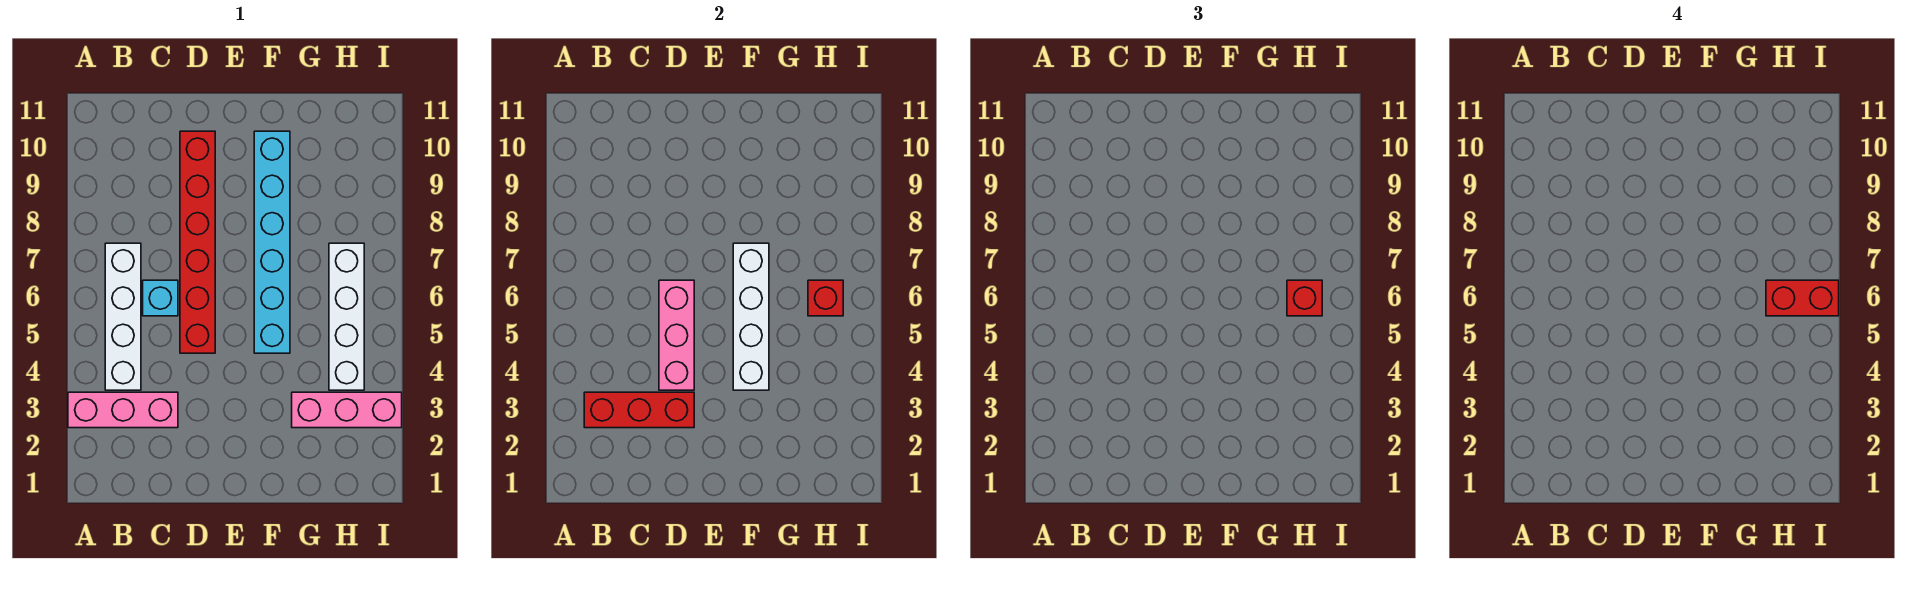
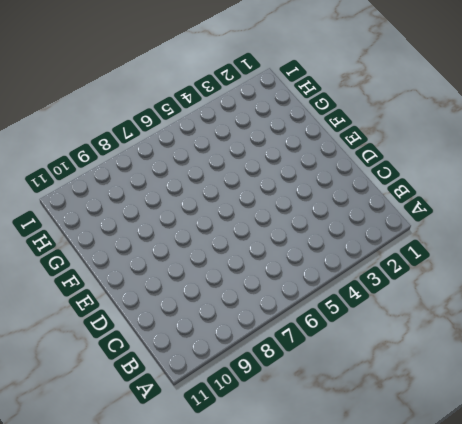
none -> pink 1x3 brick [68,392,178,428]
none -> white 1x4 brick [105,243,141,390]
none -> cyan 1x1 brick [143,280,178,316]

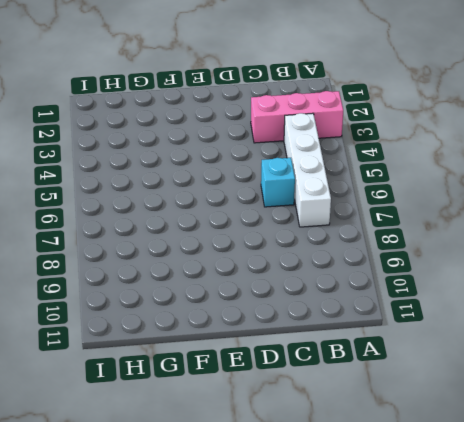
none -> red 1x6 brick [180,131,215,353]
none -> cyan 1x6 brick [254,131,290,353]
none -> pink 1x3 brick [292,392,402,428]

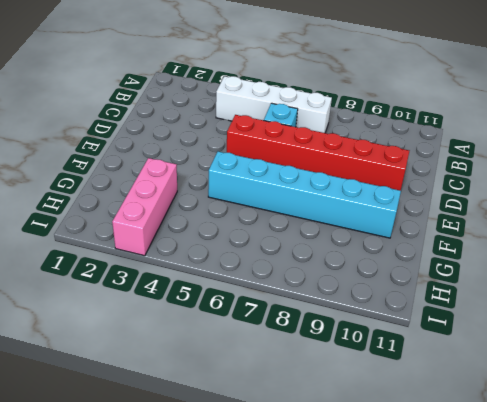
none -> pink 1x3 brick [68,392,178,428]
none -> white 1x4 brick [329,243,364,390]
none -> red 1x3 brick [584,392,694,428]

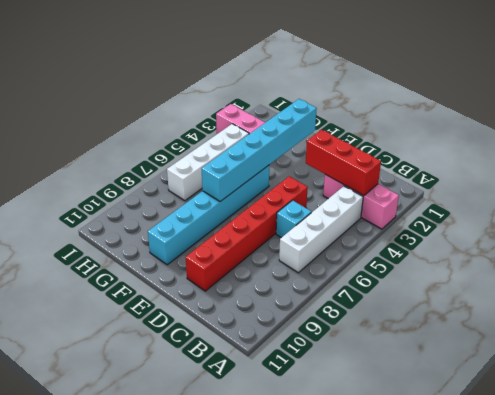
cyan 1x6 brick [202,99,317,201] -> white 1x4 brick [733,243,769,390]
none -> pink 1x3 brick [659,280,694,390]
none -> red 1x1 brick [808,280,843,316]
none -> red 1x1 brick [1287,280,1322,316]

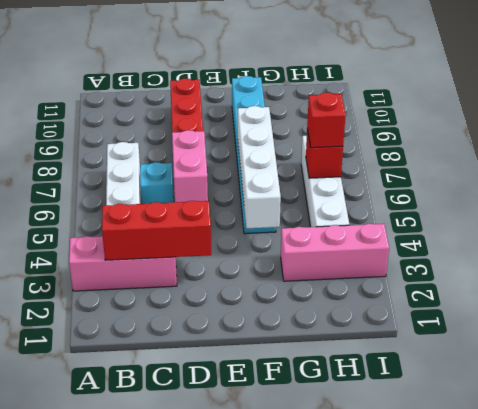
pink 1x2 brick [172,130,208,202] -> pink 1x3 brick [659,280,694,390]
none -> red 1x2 brick [1766,280,1839,316]

